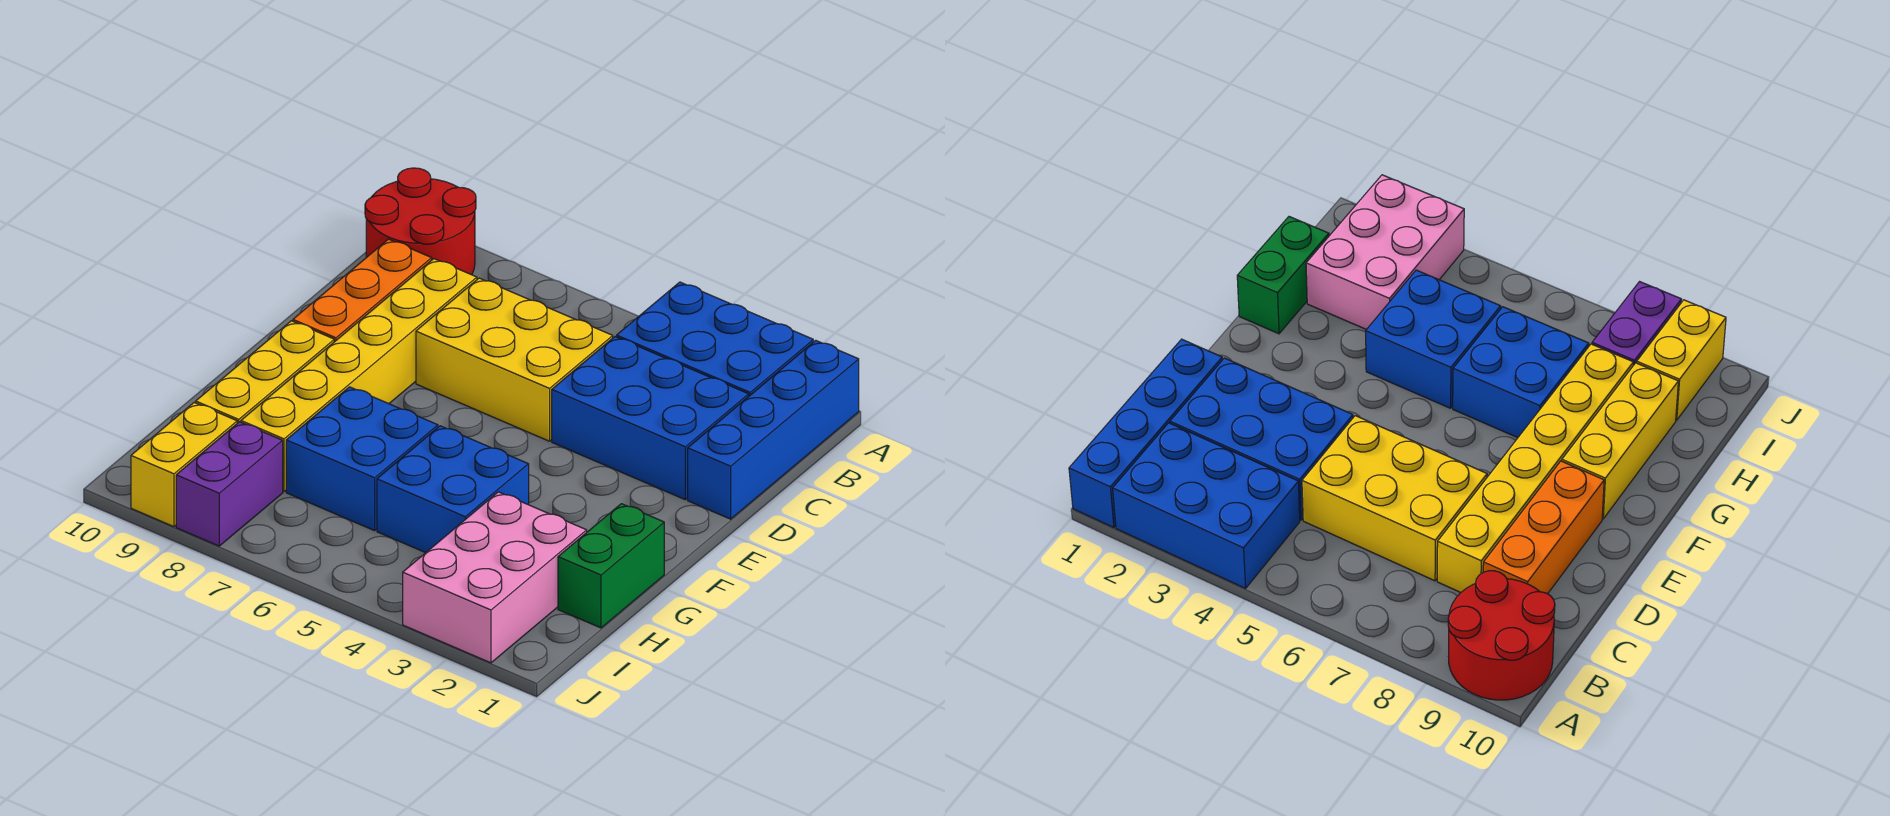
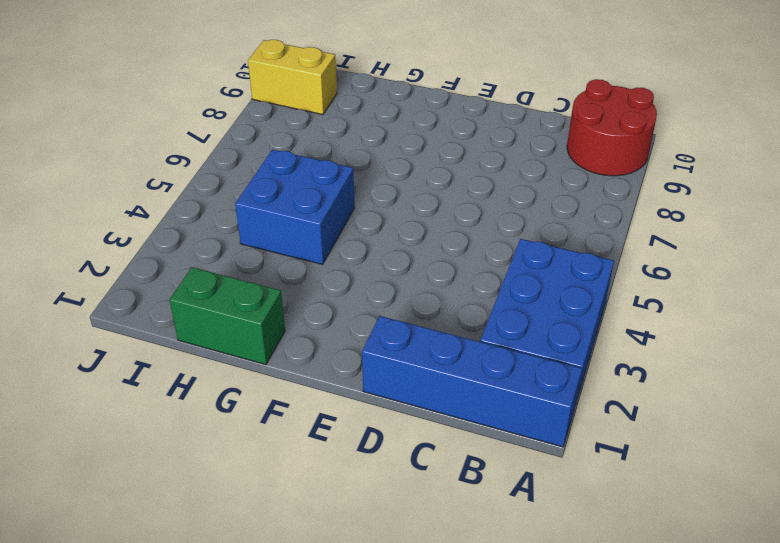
none -> blue 2x3 brick [552,337,749,500]
none -> yellow 2x3 brick [416,278,613,441]
none -> yellow 1x6 brick [241,259,477,492]

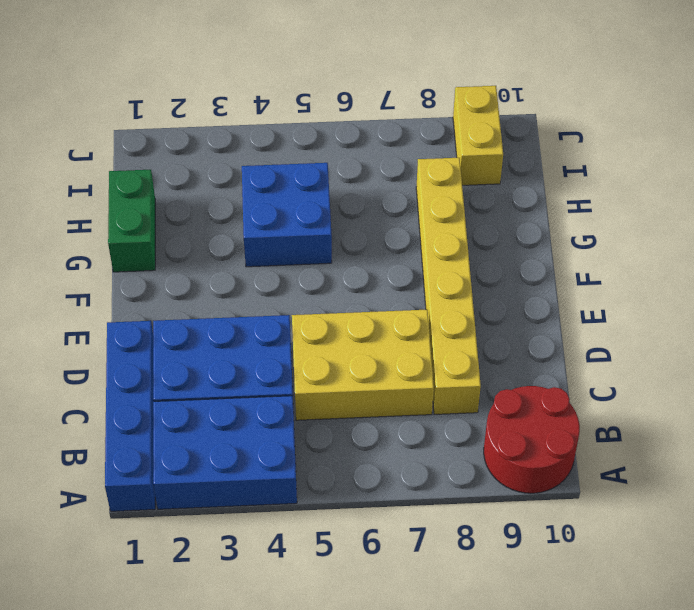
none -> orange 1x3 brick [293,239,432,342]
none -> yellow 1x3 brick [196,321,334,423]
none -> blue 2x2 brick [286,387,438,531]

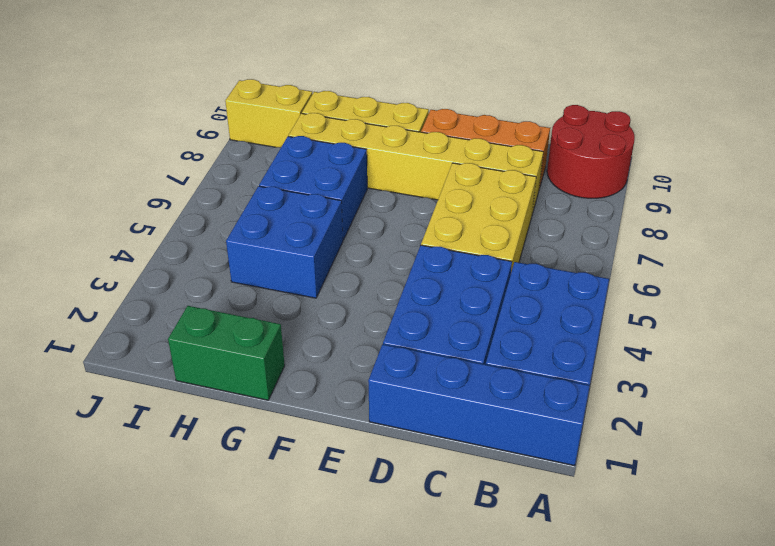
none -> pink 2x3 brick [403,492,587,663]
none -> purple 1x2 brick [176,422,283,546]

